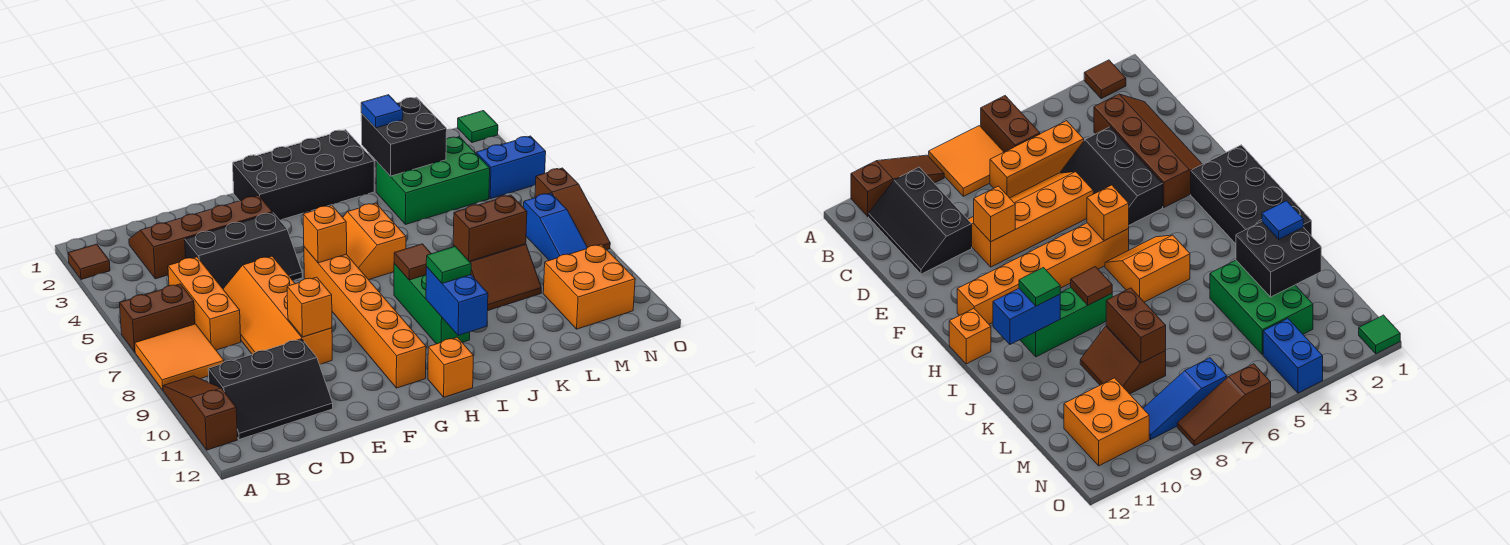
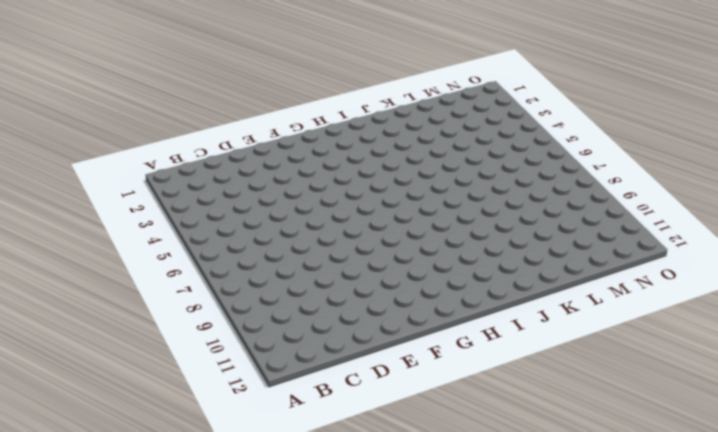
none -> brown 1x1 tile [68,244,110,279]
none -> brown 1x2 brick [120,284,195,352]
none -> orange 2x2 tile [135,324,224,390]

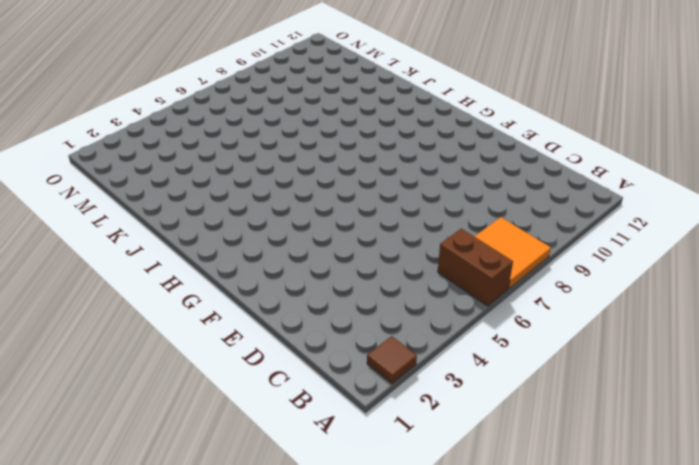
none -> brown 1x3 slope [163,376,237,450]
none -> black 2x3 slope [208,339,333,440]
none -> brown 2x4 slope [129,195,273,279]

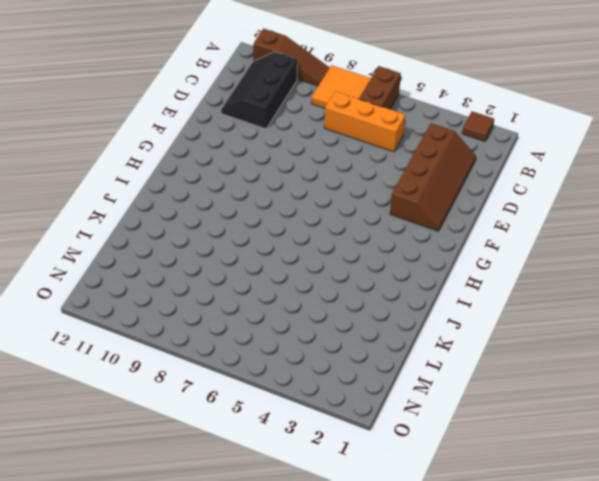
none -> black 2x3 slope [185,213,302,289]
none -> orange 2x4 slope [223,256,332,364]
none -> black 2x4 brick [233,130,374,220]

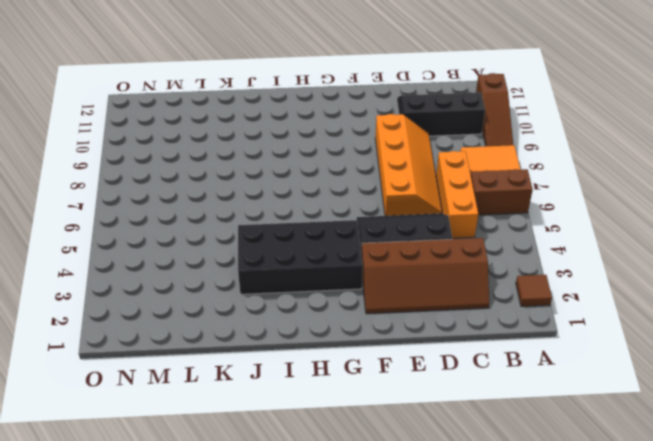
black 2x4 brick [238,220,363,294] -> black 2x4 brick moved to [233,130,374,220]
none -> orange 1x6 brick [304,247,426,388]
none -> orange 2x2 slope [343,203,406,280]
none -> orange 1x1 brick [428,337,474,397]

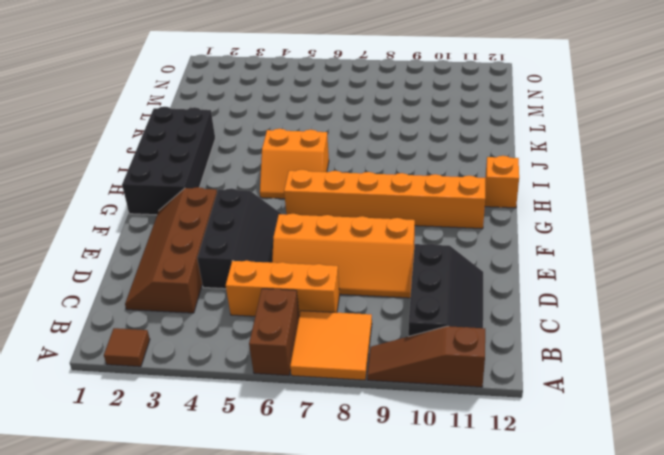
none -> green 1x3 brick [394,264,470,344]
none -> green 2x3 brick [376,137,490,225]
none -> brown 2x2 slope [453,244,541,310]

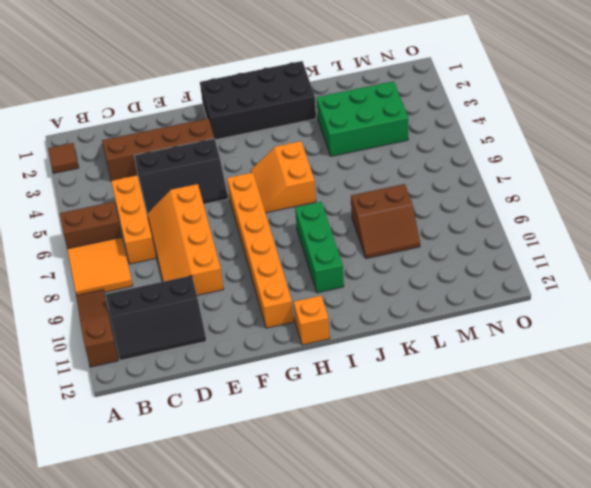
none -> orange 2x2 brick [543,244,635,329]
none -> blue 1x2 brick [476,136,546,199]
none -> blue 1x3 slope [524,193,587,260]

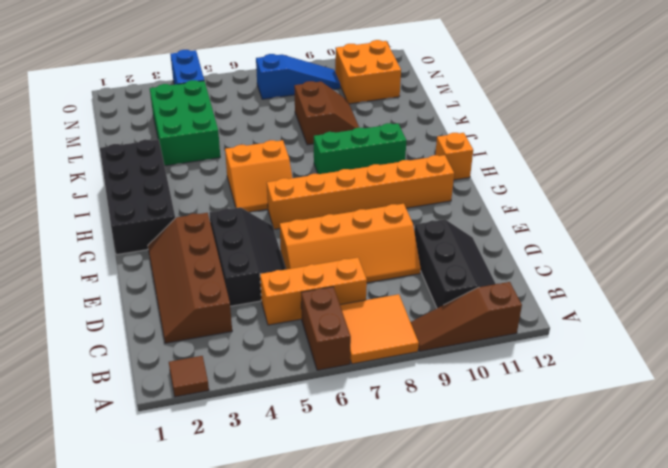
none -> green 1x1 tile [458,111,498,143]
none -> brown 1x3 slope [535,168,610,250]
none -> orange 1x1 brick [287,277,332,337]

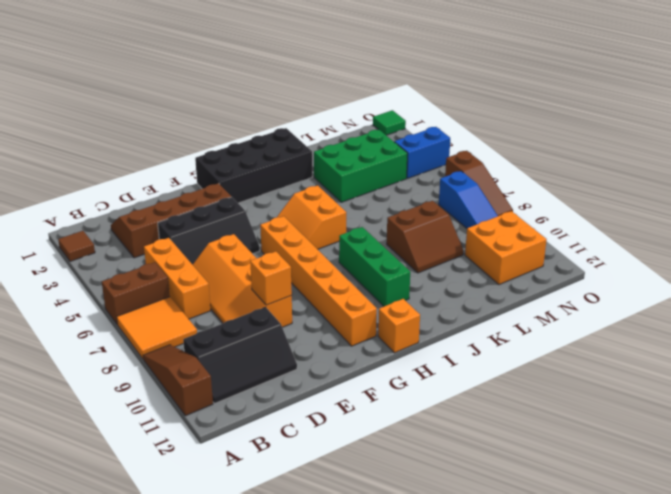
none -> orange 1x1 brick [303,205,347,263]
none -> brown 1x1 tile [394,244,431,280]
none -> blue 1x2 brick [426,267,488,335]

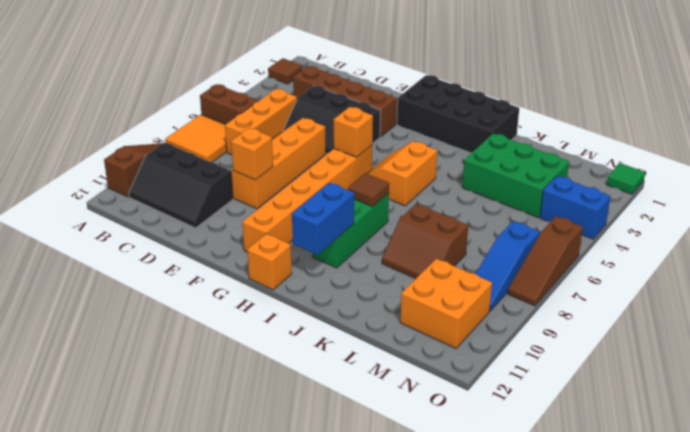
none -> black 2x2 brick [361,97,447,176]
none -> brown 1x2 brick [453,195,527,261]
none -> green 1x1 tile [426,246,471,283]

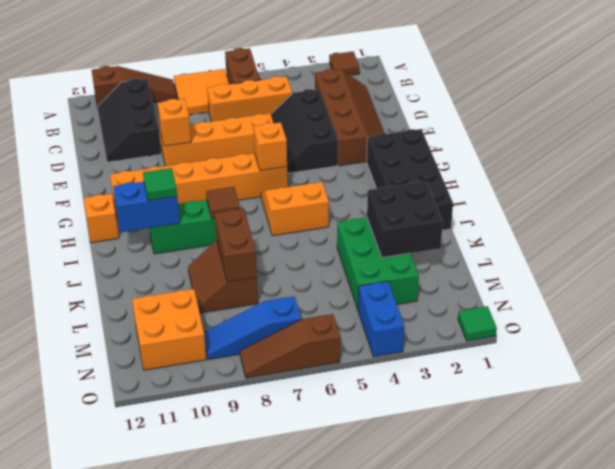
none -> blue 1x1 tile [361,95,403,128]

